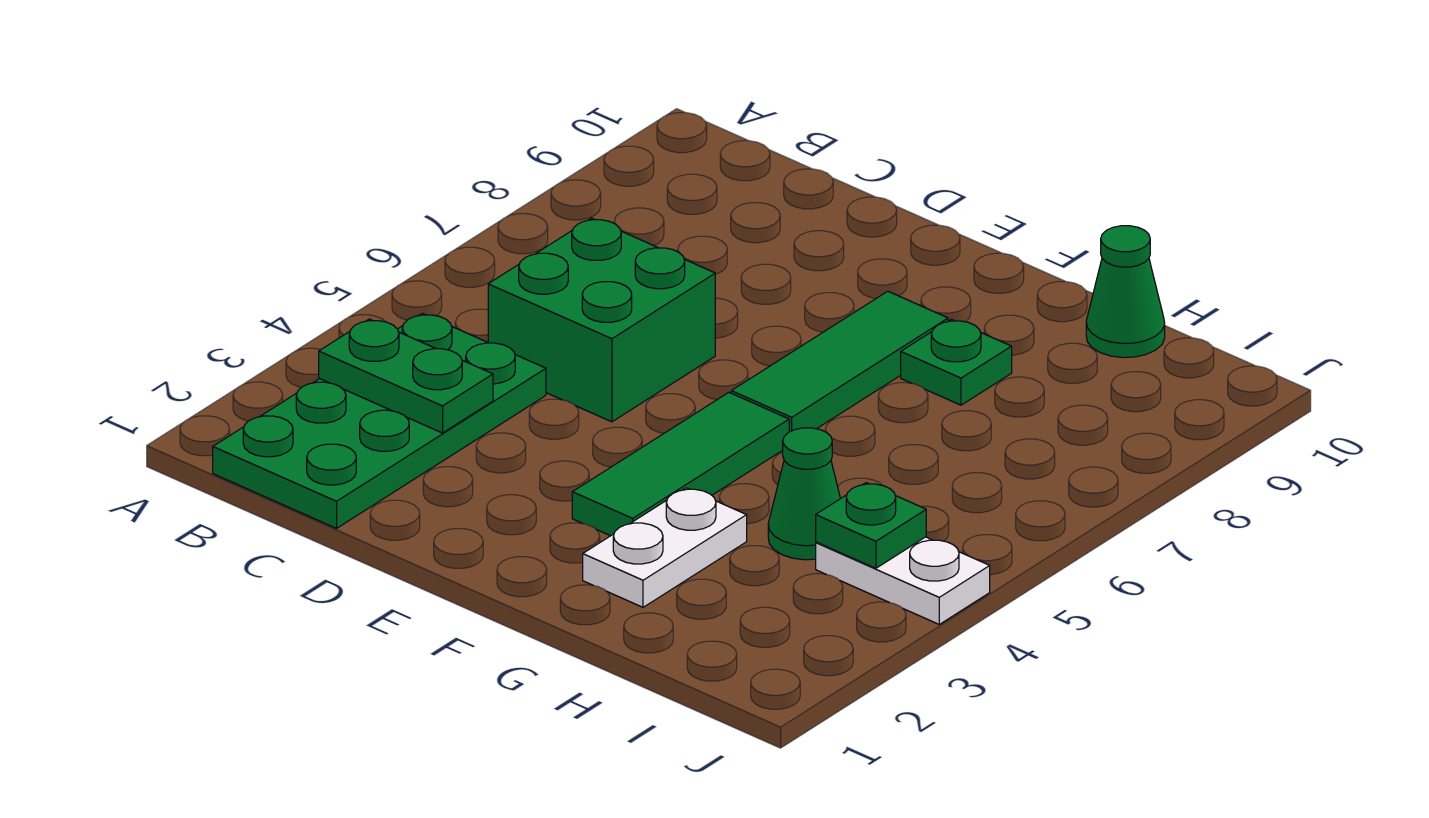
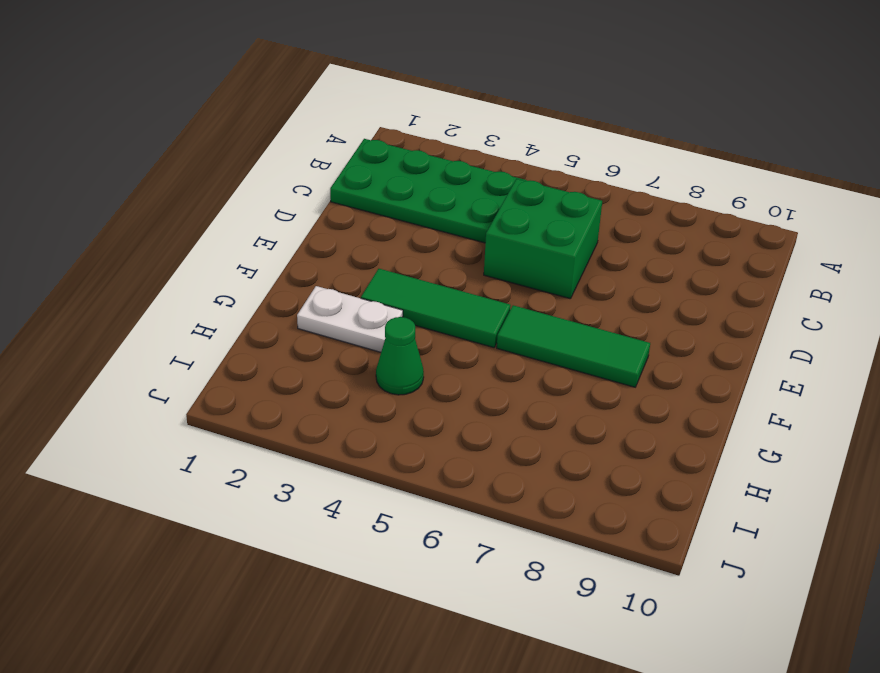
none -> green 1x1 plate [901,319,1012,405]
none -> green 1x1 cone [1086,226,1165,358]

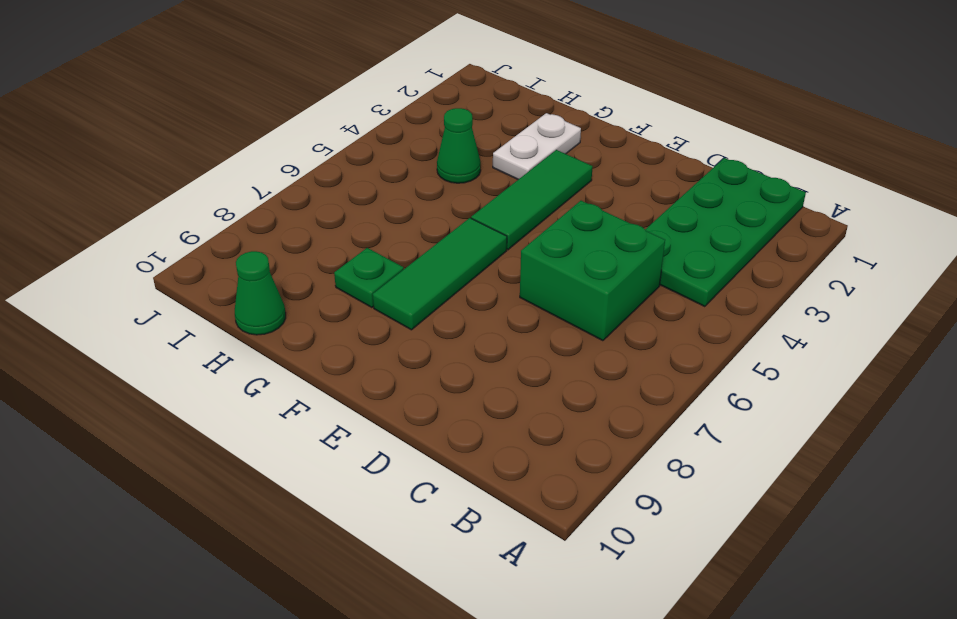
none -> white 1x2 plate [816,537,990,624]
none -> green 1x2 plate [319,319,493,433]

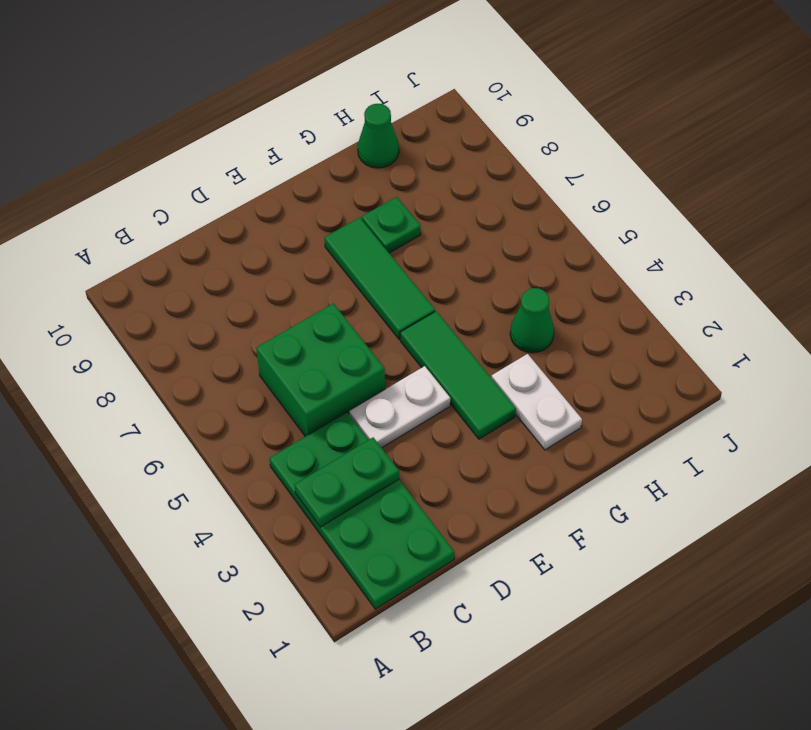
white 1x2 plate [349,366,450,448] -> white 1x2 plate moved to [816,537,990,624]
none -> green 1x1 plate [816,483,926,568]

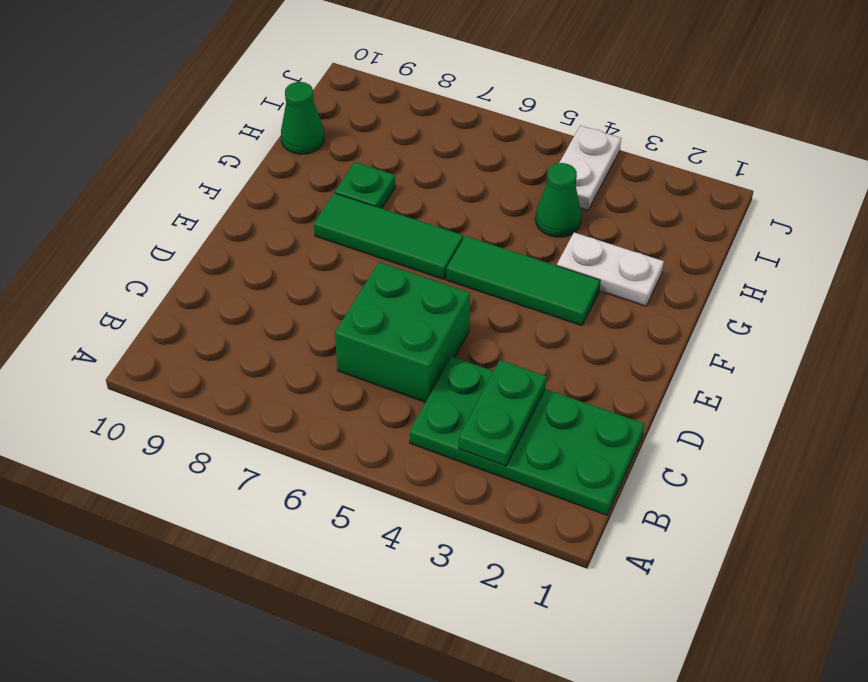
none -> green 1x1 plate [816,483,926,568]

